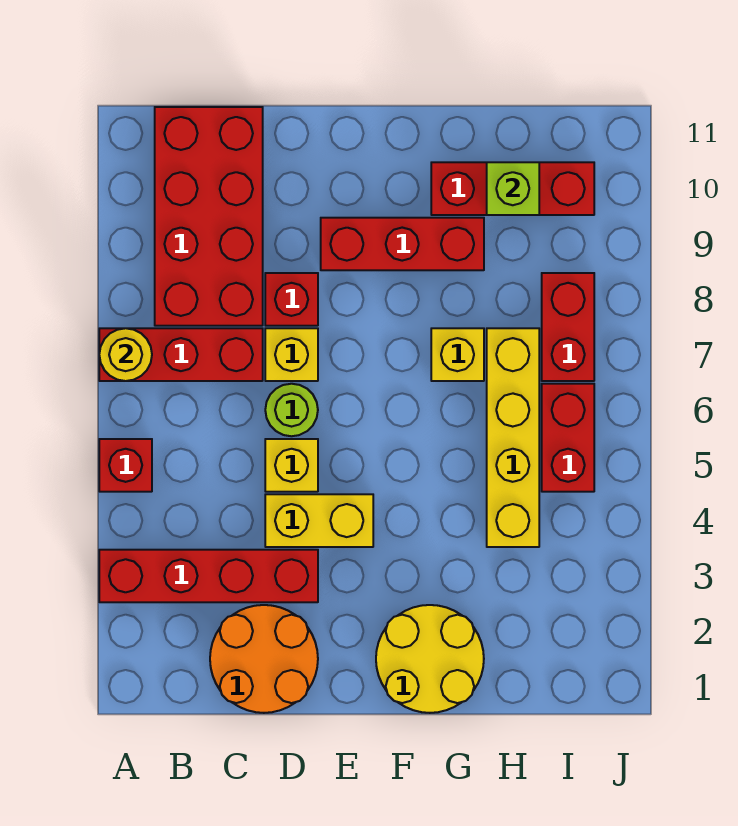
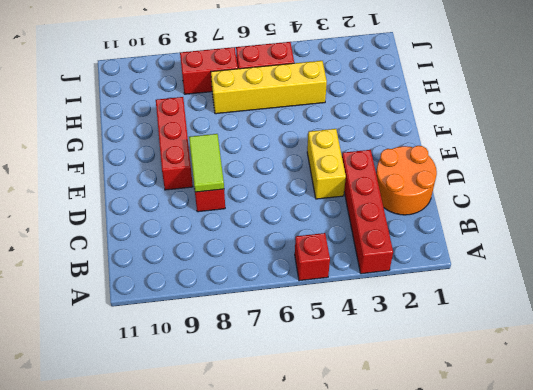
lime 1x2 tile [189,134,224,192] -> none
none -> red 1x3 brick [99,328,263,381]
none -> red 2x4 brick [155,107,263,326]
none -> yellow 1x1 brick [265,439,318,492]

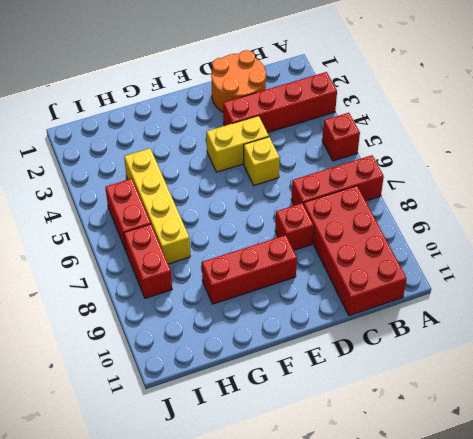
none -> lime 1x1 round brick [265,384,318,436]
none -> yellow 1x1 brick [265,328,318,381]
none -> yellow 2x2 round brick [376,605,484,713]

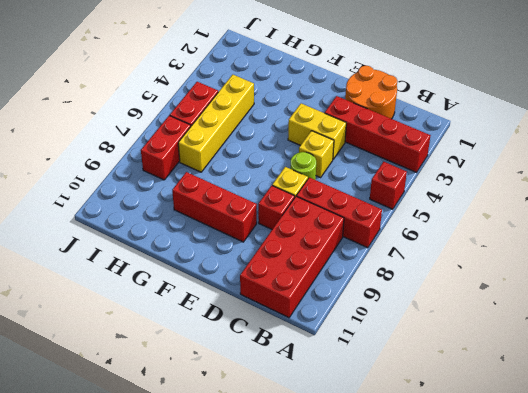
none -> yellow 2x2 round brick [376,605,484,713]
none -> yellow 1x1 brick [431,328,484,381]
none -> red 1x3 brick [431,162,594,215]

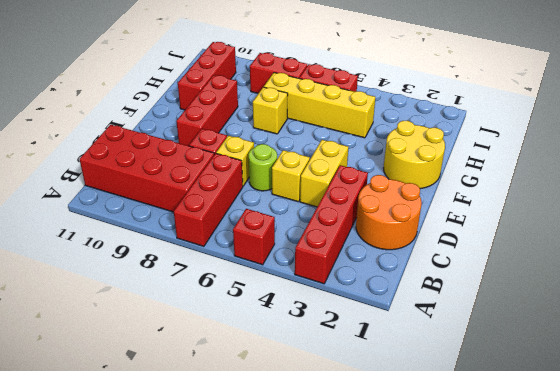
none -> yellow 1x1 round brick [99,328,152,381]
none -> lime 1x1 brick [487,162,539,215]

